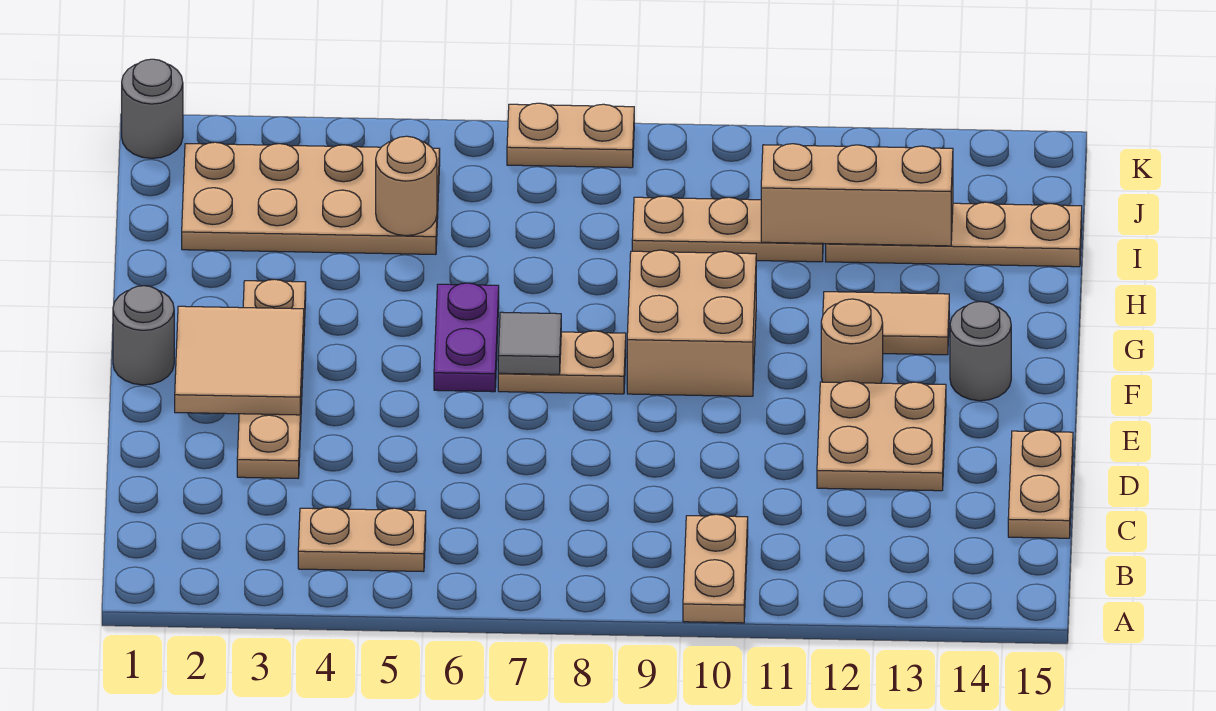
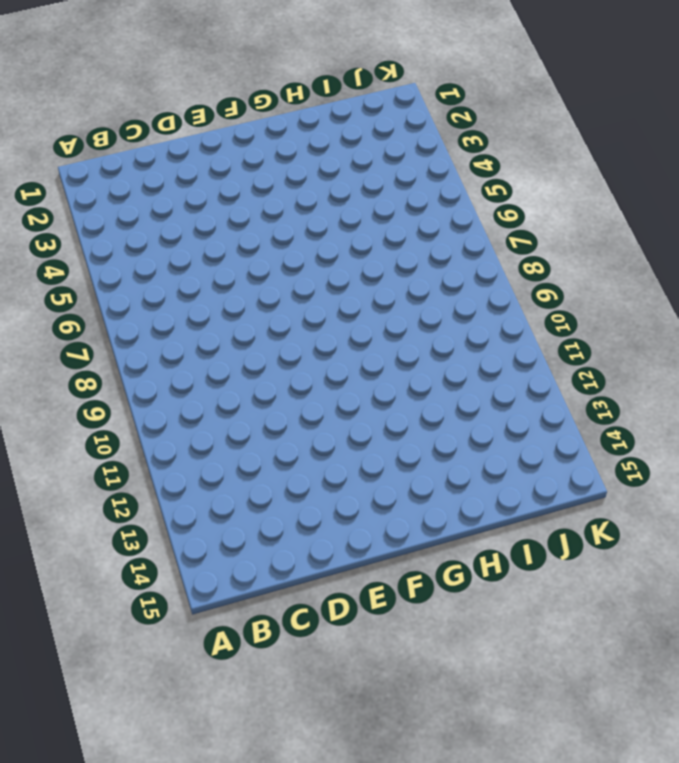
none -> tan 1x2 plate [683,514,748,623]
none -> tan 1x2 plate [298,507,426,572]
none -> tan 1x2 plate [1008,430,1073,538]

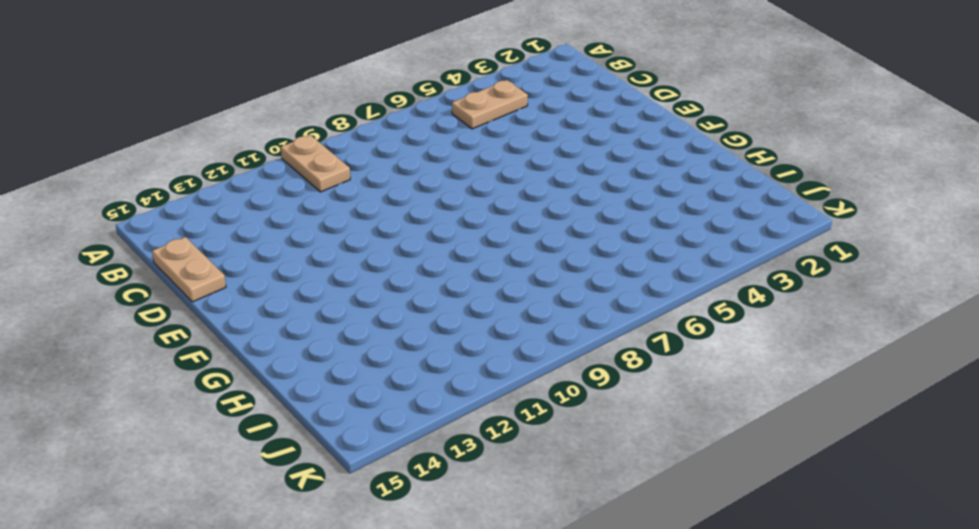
none -> tan 1x4 plate [237,279,306,478]
none -> tan 2x2 plate [817,381,946,491]
none -> grey 1x1 round brick [113,286,174,385]

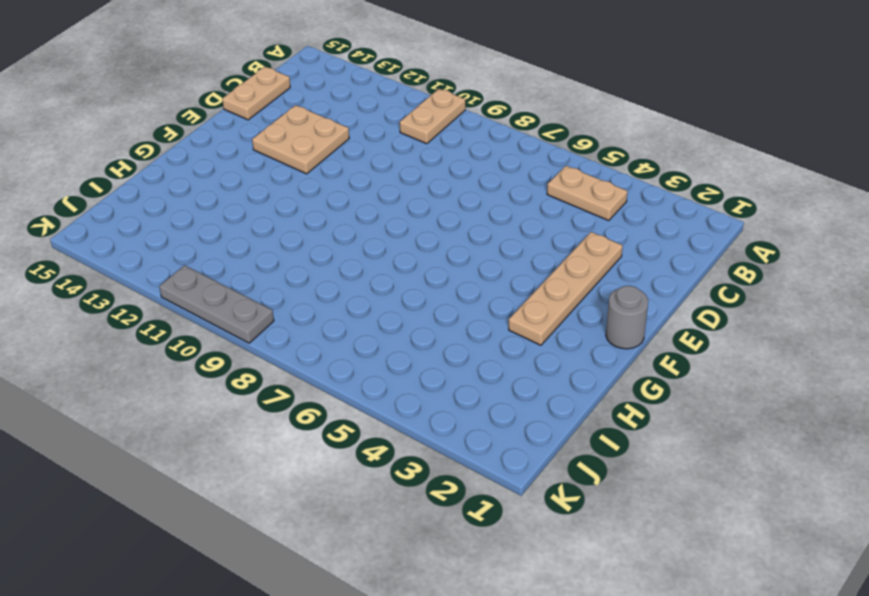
grey 1x3 plate [159,265,274,343] -> none
none -> purple 1x2 plate [434,283,499,392]
none -> tan 1x2 plate [498,331,626,394]
none -> tan 2x2 brick [627,250,756,396]

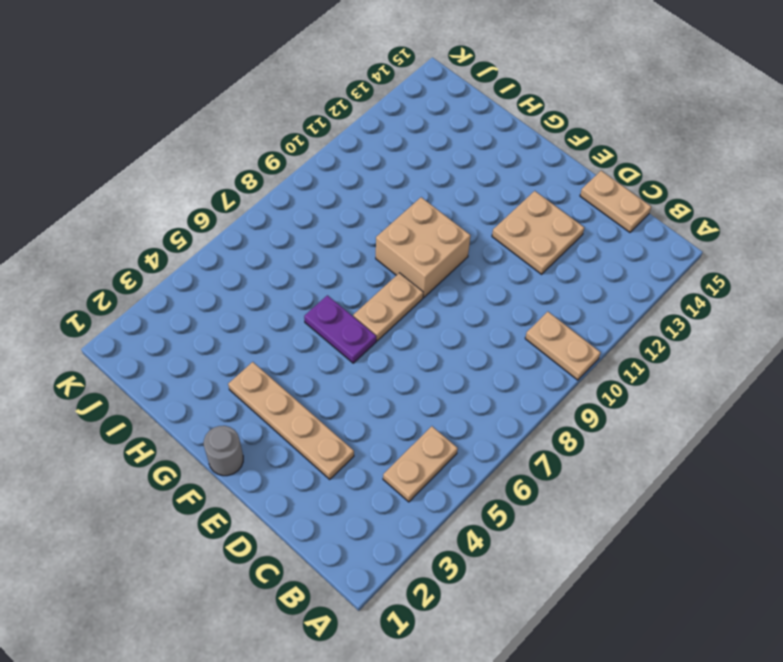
none -> tan 1x1 round brick [821,299,883,383]
none -> grey 1x1 round brick [950,302,1011,401]
none -> tan 1x2 tile [823,292,949,355]

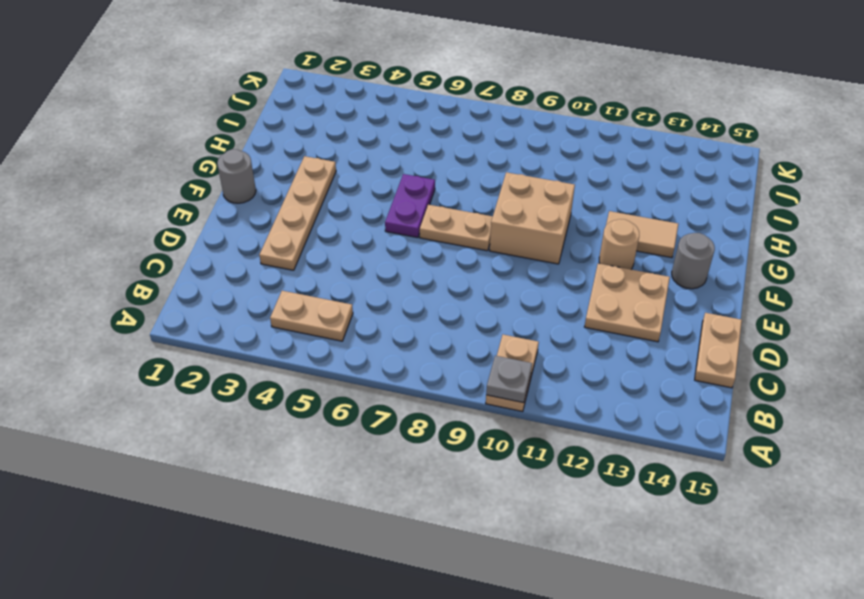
grey 1x1 plate [486,356,532,403] -> none
none -> tan 2x4 plate [182,142,440,254]
none -> tan 1x3 plate [632,196,823,262]
none -> tan 1x4 plate [826,202,1082,267]

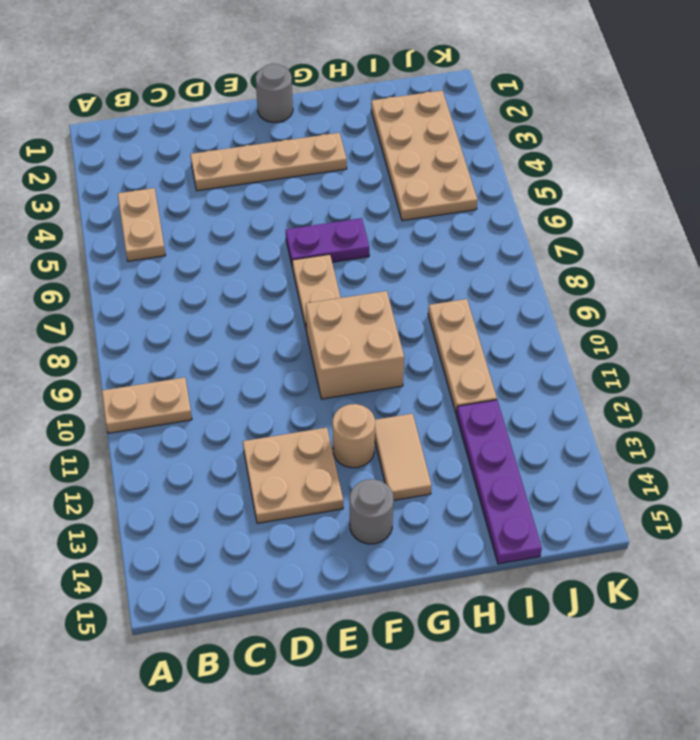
purple 1x4 plate [456,400,542,564] -> tan 1x4 plate [826,202,1082,267]
none -> tan 1x2 plate [1008,430,1073,538]
none -> grey 1x1 round brick [122,59,183,158]
none -> tan 1x2 plate [507,103,634,168]

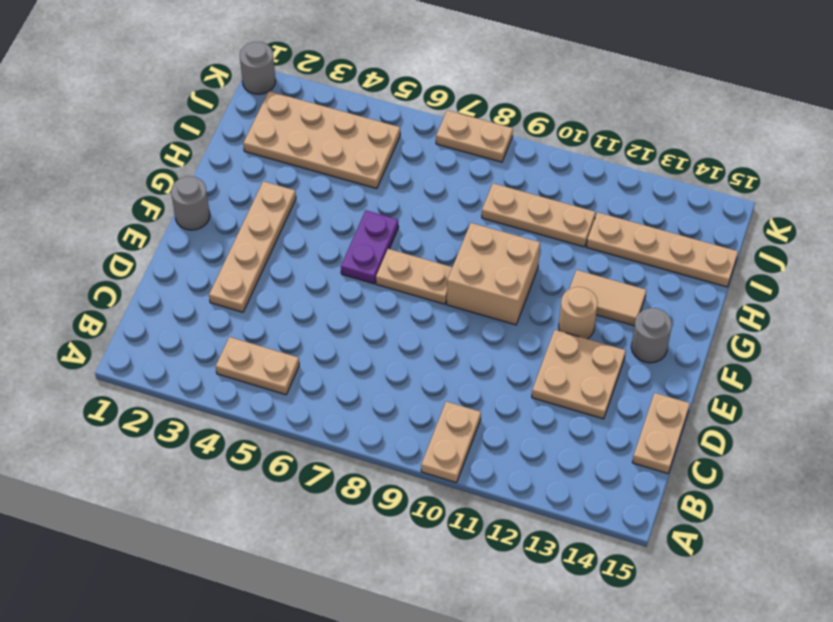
none -> tan 2x2 tile [175,306,304,415]
none -> grey 1x1 tile [498,312,561,374]
none -> tan 1x1 round brick [376,136,437,236]

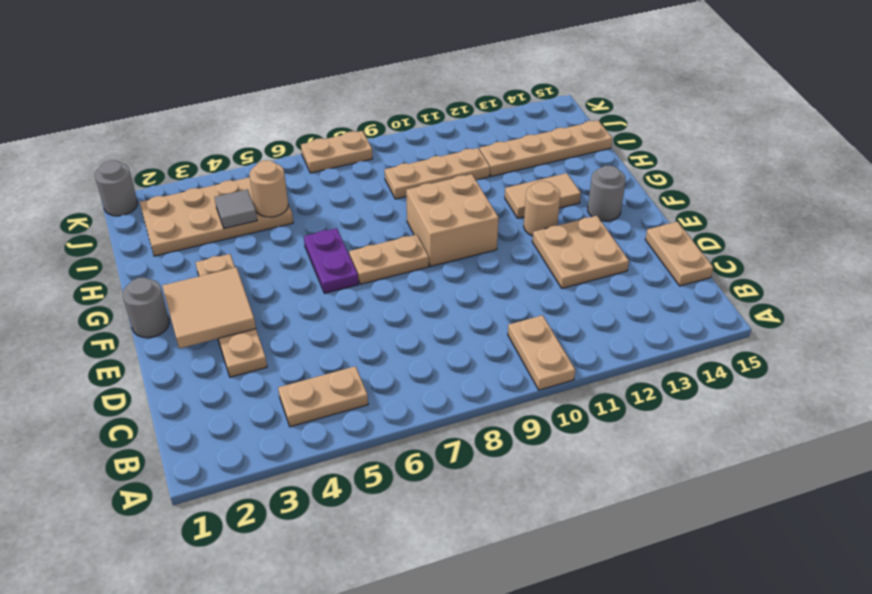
grey 1x1 tile [215,189,257,229] -> grey 1x1 tile moved to [498,312,561,374]
none -> tan 1x3 brick [761,144,953,246]

